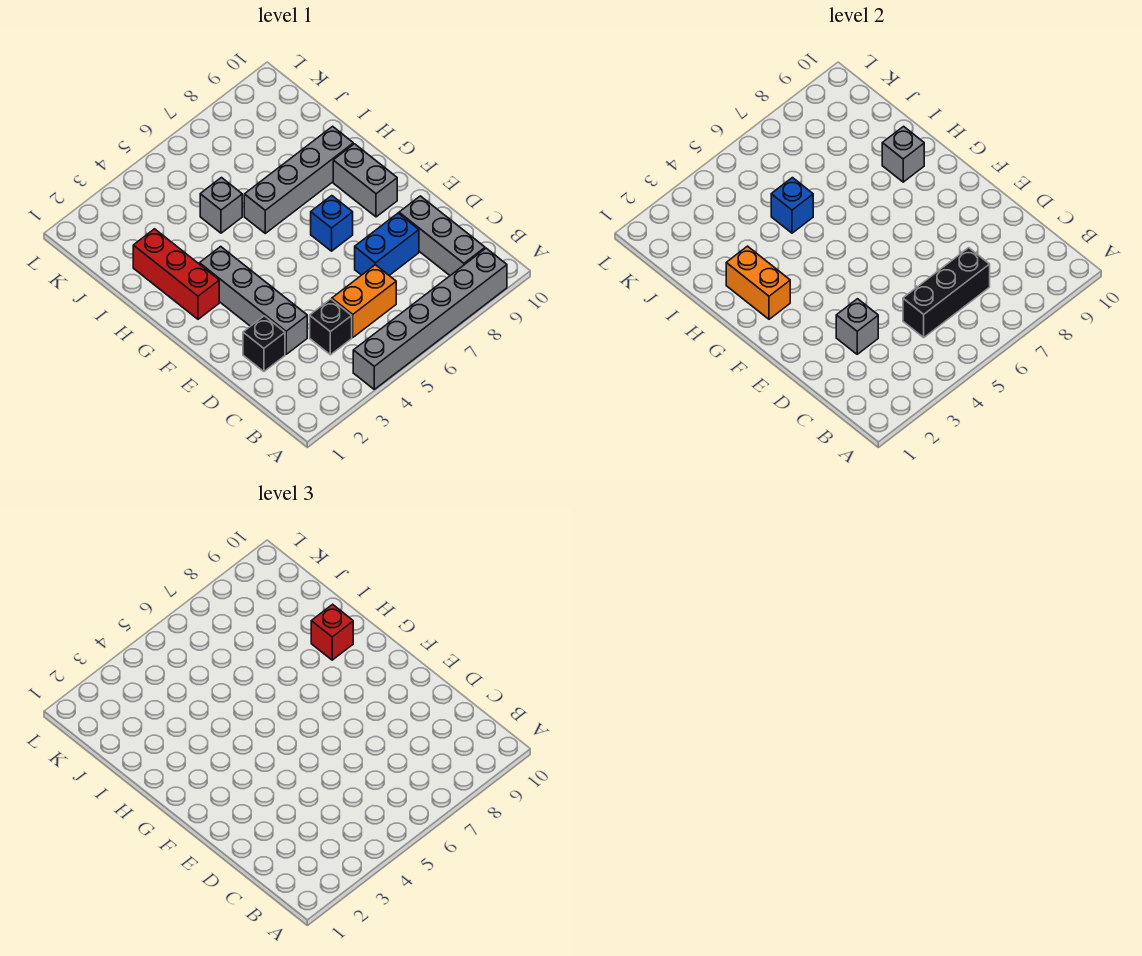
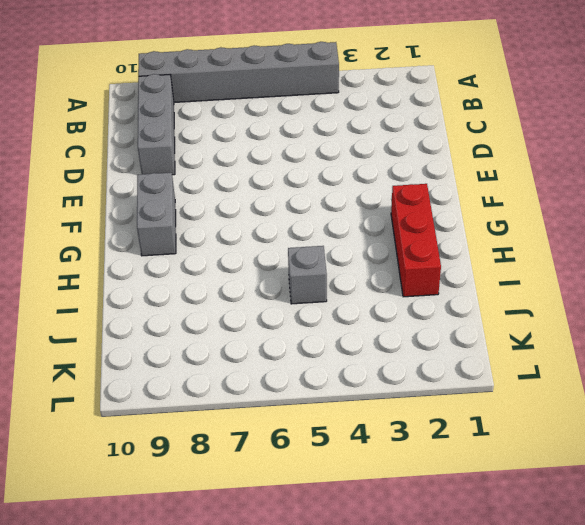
none -> black 1x1 brick [310,299,352,355]
none -> orange 1x2 brick [332,265,396,337]
none -> black 1x1 brick [243,316,285,371]

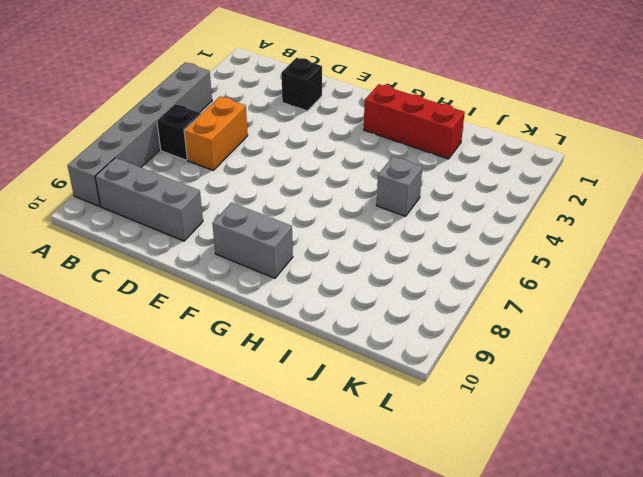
black 1x1 brick [157,104,201,160] -> black 1x1 brick moved to [310,299,352,355]
none -> grey 1x4 brick [199,247,307,354]
none -> blue 1x2 brick [355,213,419,275]
none -> blue 1x1 brick [311,196,353,251]

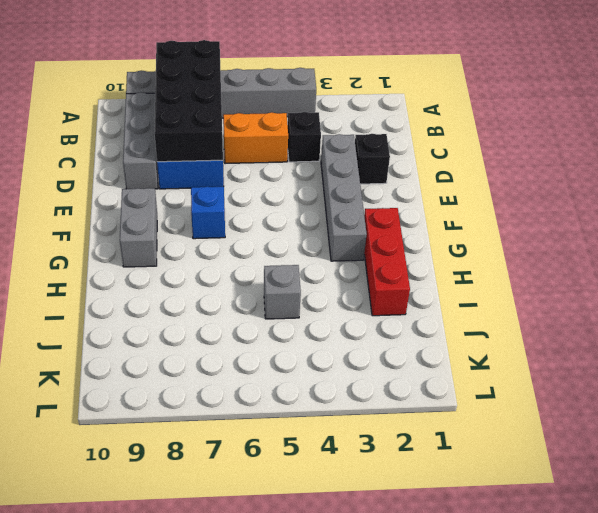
black 2x4 brick [155,40,223,162] -> black 1x3 brick [903,248,990,337]
none -> grey 1x4 brick [244,126,353,233]
none -> grey 1x1 brick [836,299,878,354]
none -> orange 1x2 brick [726,246,790,319]

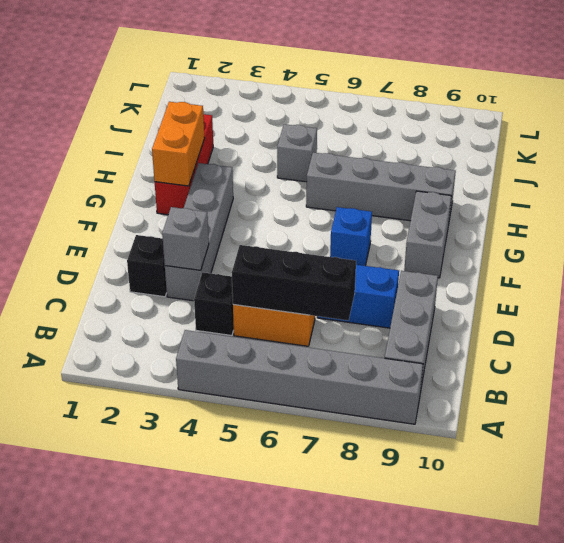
none -> grey 1x1 brick [882,126,924,182]
none -> blue 1x1 brick [771,178,813,233]
none -> red 1x1 brick [311,604,353,660]

